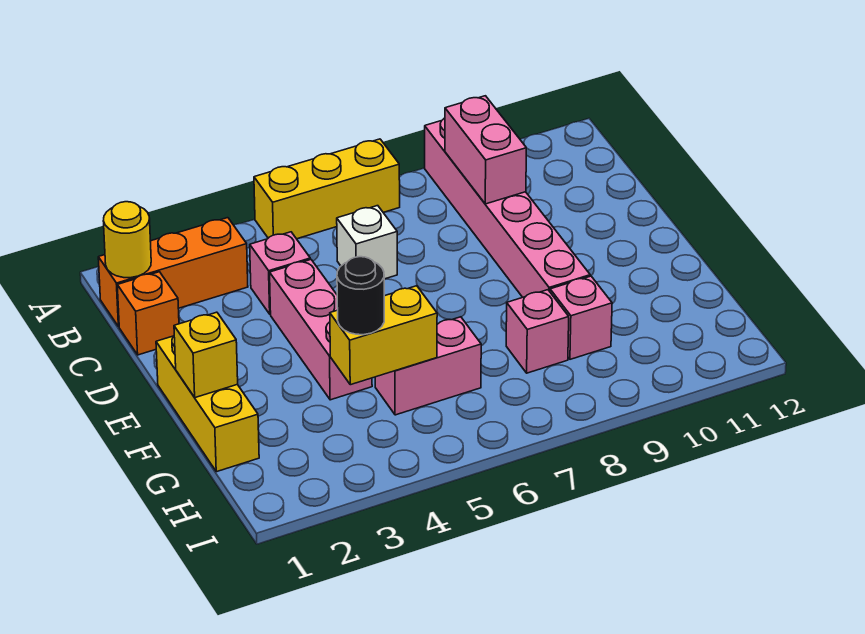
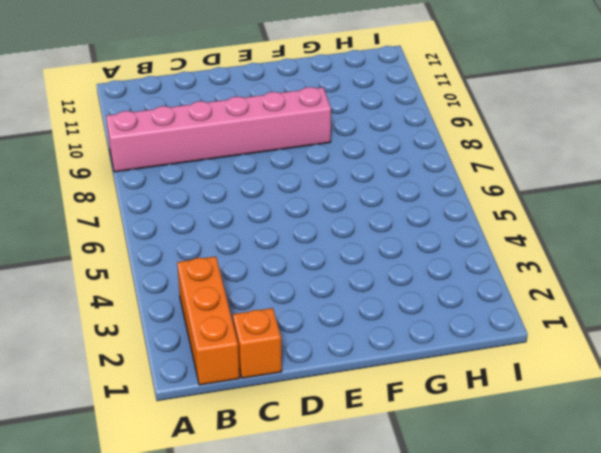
none -> yellow 1x3 brick [254,139,400,239]
none -> pink 1x1 brick [250,232,310,314]
none -> white 1x1 brick [337,206,397,279]

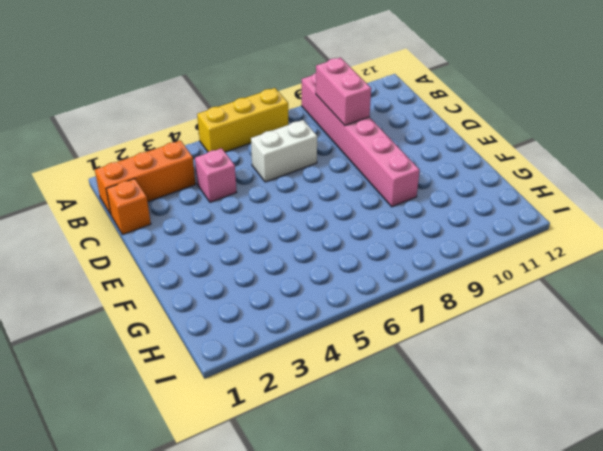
white 1x2 brick [251,120,317,182] -> white 1x1 brick [337,206,397,279]
none -> pink 1x3 brick [270,260,372,400]
none -> yellow 1x3 brick [156,336,259,472]
none -> pink 1x2 brick [375,317,481,415]

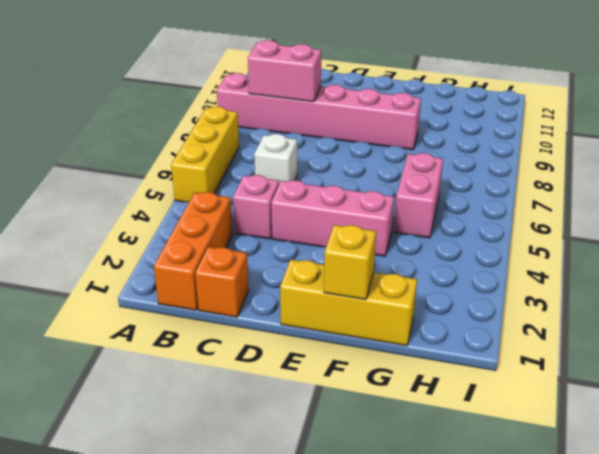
none -> pink 1x1 brick [506,290,569,373]
none -> pink 1x1 brick [550,276,612,359]
none -> yellow 1x1 round brick [103,202,151,278]

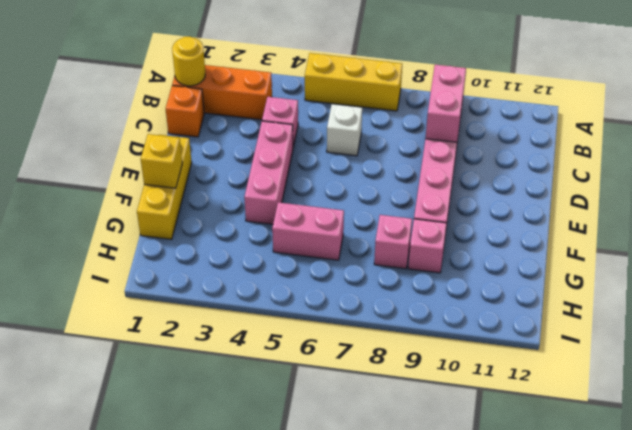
none -> yellow 1x2 brick [330,286,437,385]
none -> black 1x1 round brick [337,257,384,335]

